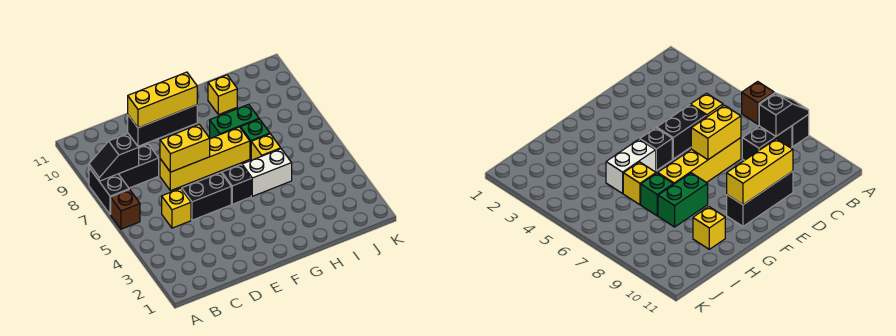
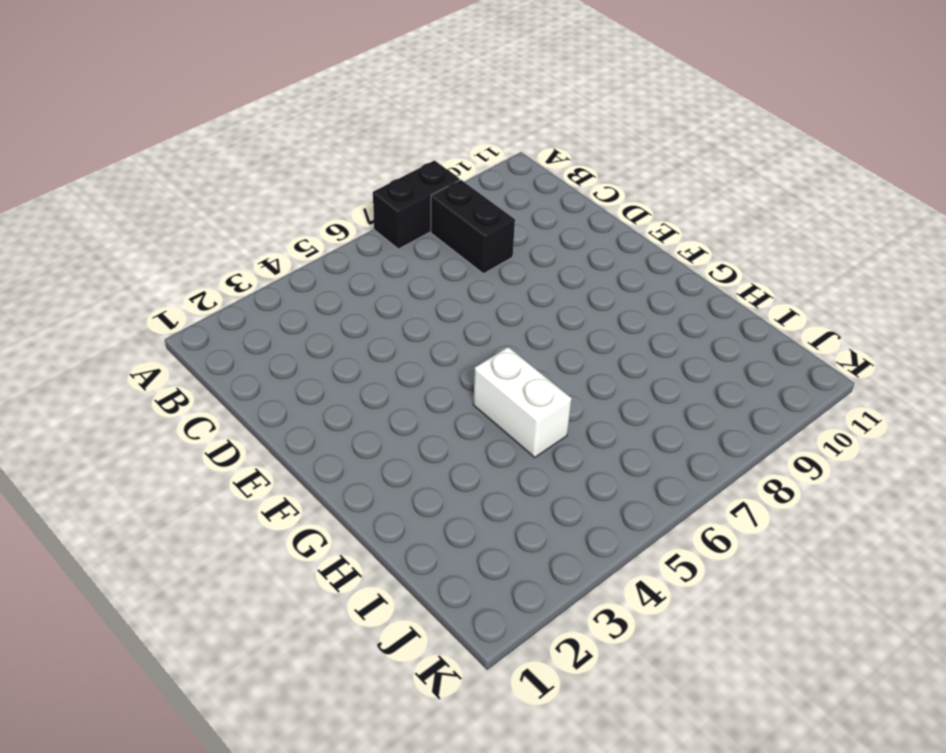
none -> brown 1x1 brick [111,190,140,229]
none -> yellow 1x1 brick [162,188,191,228]
none -> black 1x2 brick [182,173,231,220]

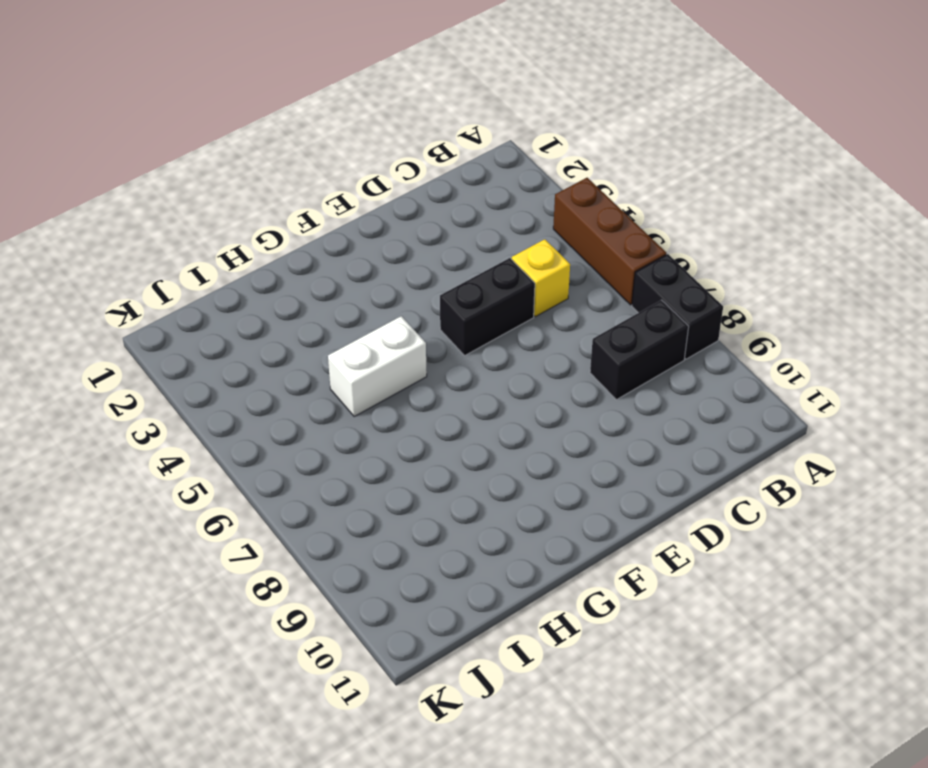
brown 1x3 brick [553,178,667,305] -> brown 1x1 brick [111,190,140,229]
none -> yellow 1x4 brick [160,127,250,191]
none -> black 1x3 brick [128,105,197,146]
none -> black 1x1 brick [222,165,251,204]

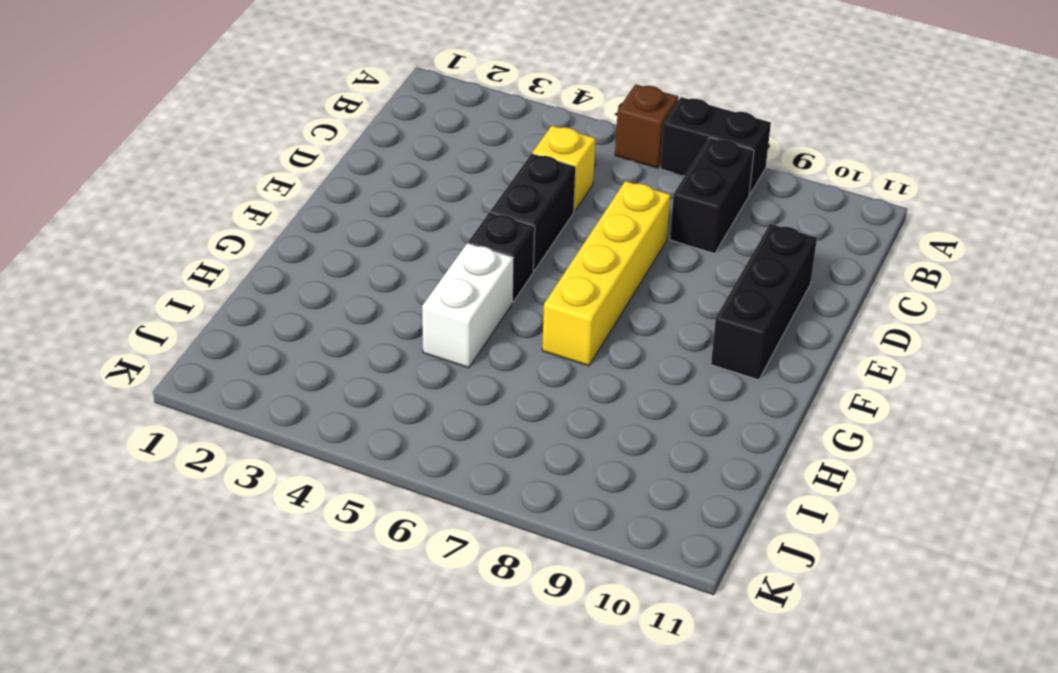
none -> green 1x2 brick [210,104,259,138]
none -> yellow 1x1 brick [251,134,281,160]
none -> green 1x1 brick [241,119,270,159]

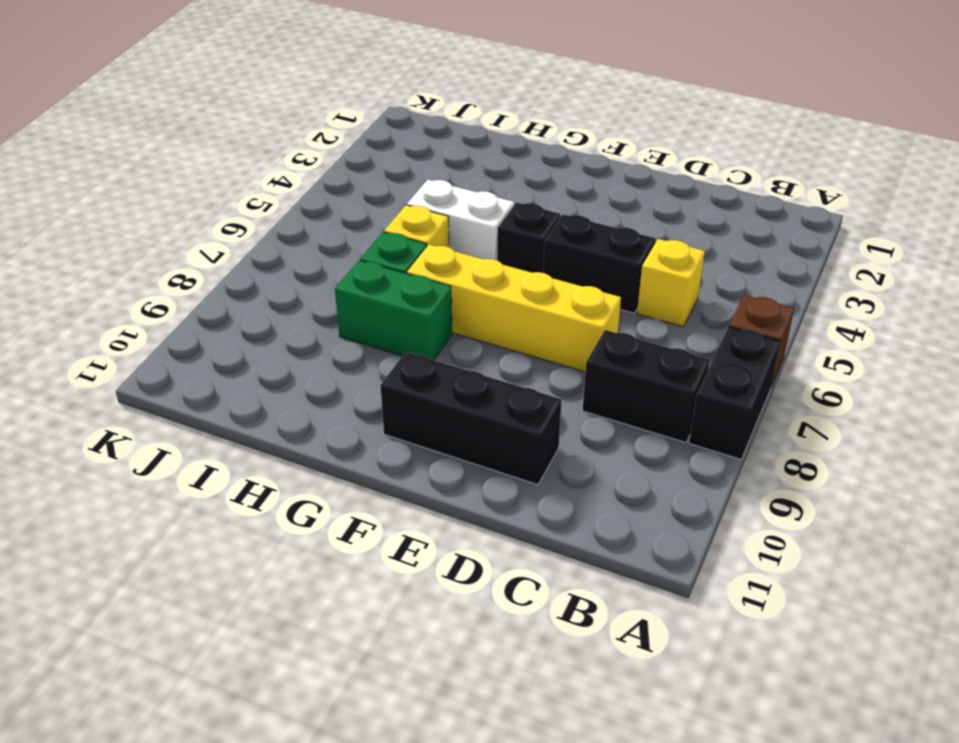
none -> yellow 1x1 brick [208,75,237,115]
none -> black 1x2 slope [89,134,139,181]
none -> yellow 1x2 brick [160,125,210,172]

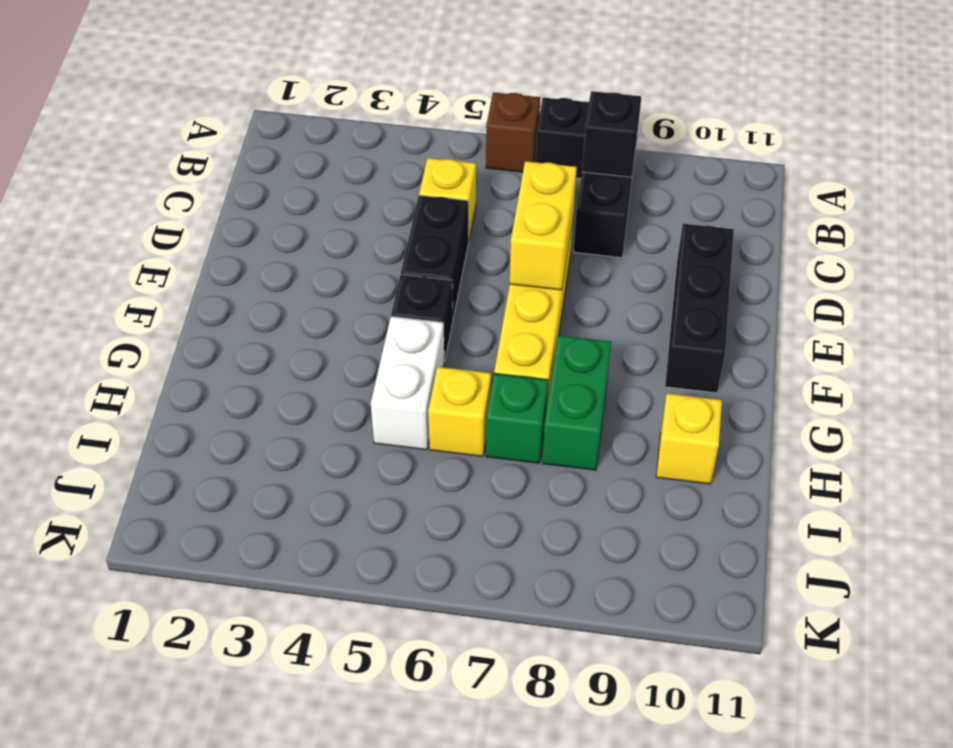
none -> yellow 1x3 brick [128,72,197,128]

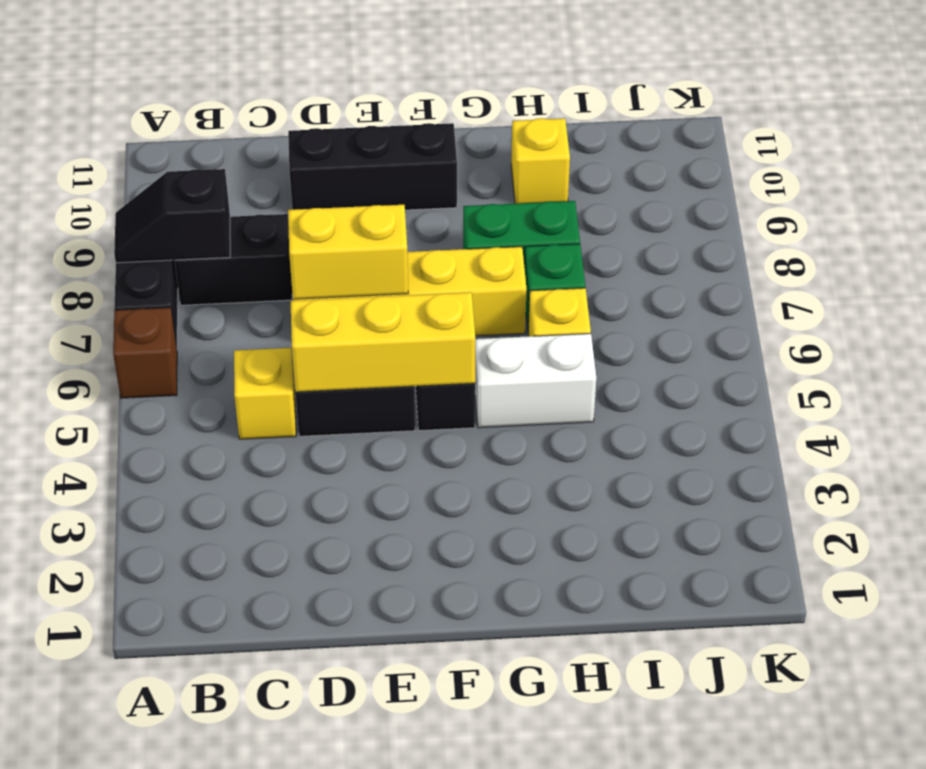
yellow 1x3 brick [291,292,475,392] -> yellow 1x3 brick moved to [128,72,197,128]

